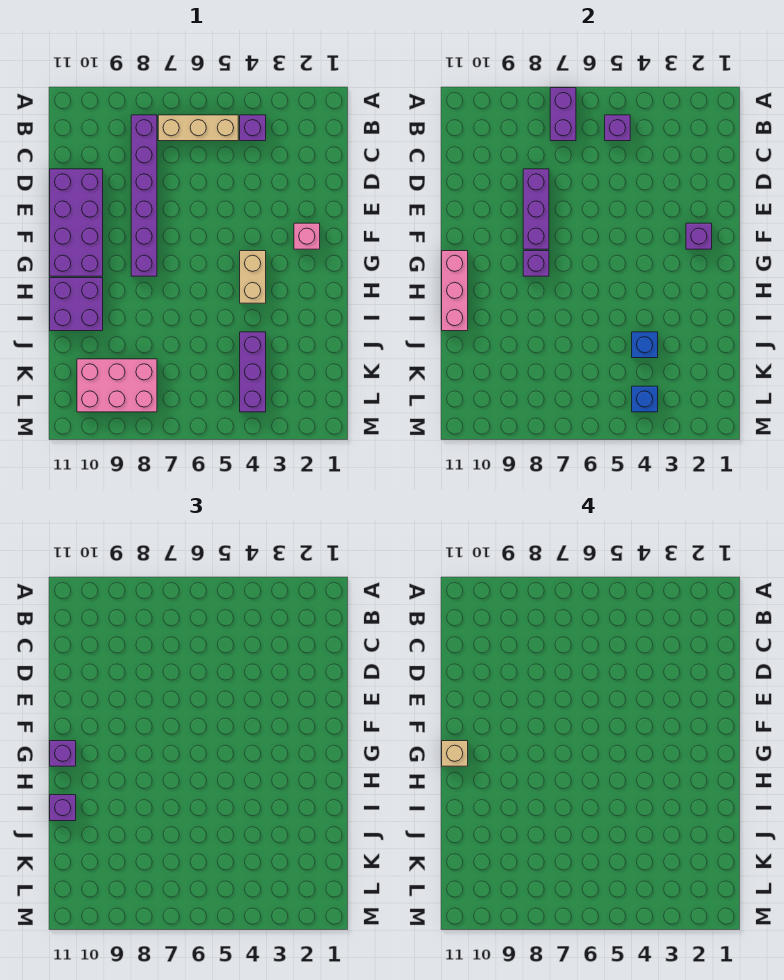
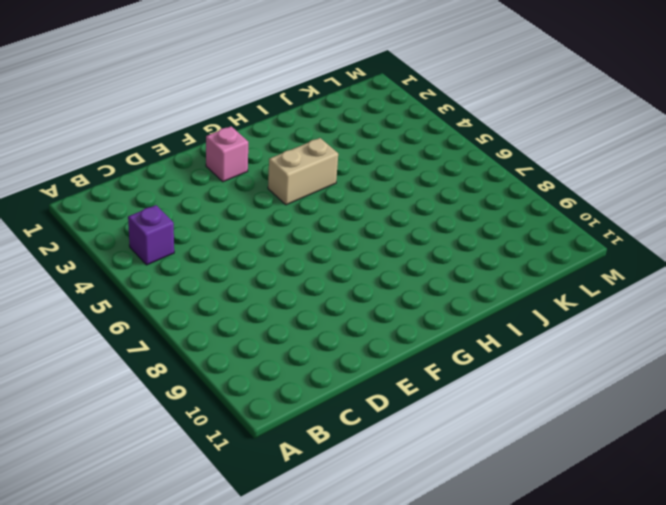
none -> tan 1x3 brick [158,115,238,141]
none -> purple 1x6 brick [131,115,157,276]
none -> purple 2x4 brick [50,169,103,276]

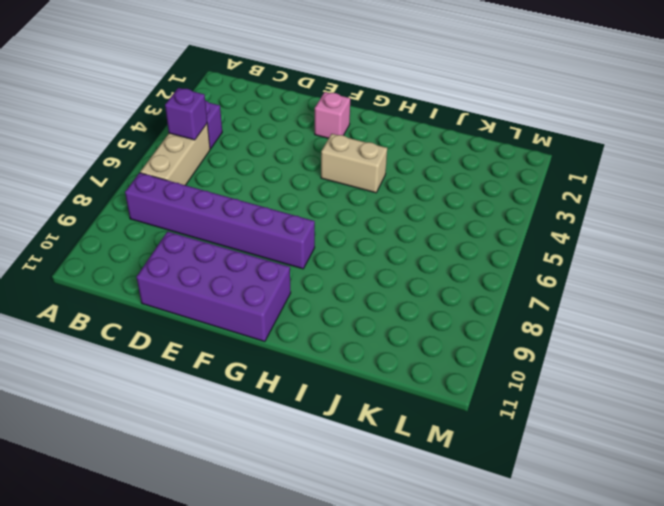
none -> purple 2x2 brick [50,278,103,331]
none -> purple 1x3 brick [240,332,266,412]
none -> pink 2x3 brick [77,359,157,412]

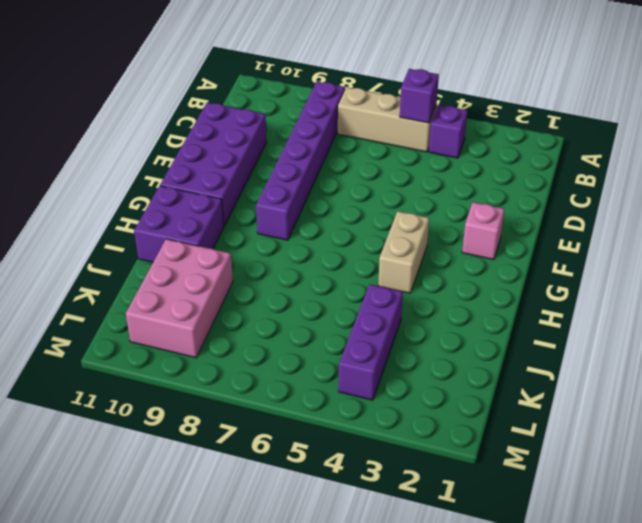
pink 2x3 brick [126,239,233,358] -> pink 2x3 brick turned to [77,359,157,412]
none -> purple 1x2 brick [550,88,576,141]
none -> purple 1x3 brick [523,169,549,249]
none -> purple 1x1 brick [686,223,712,249]

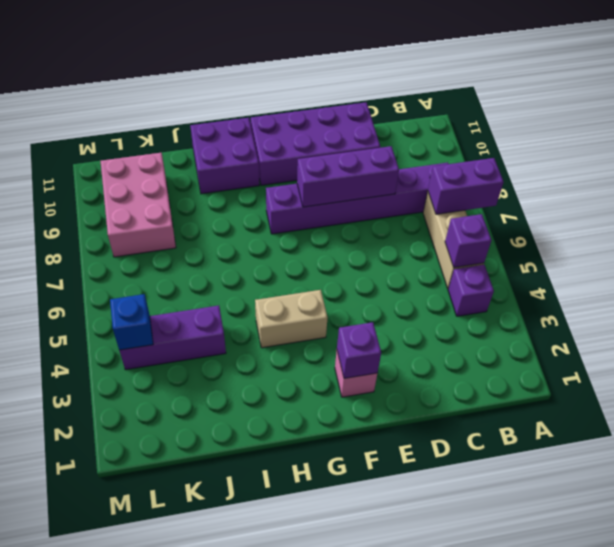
none -> purple 1x1 brick [523,251,549,276]
none -> pink 1x3 brick [442,251,468,331]
none -> blue 1x1 brick [632,332,658,358]

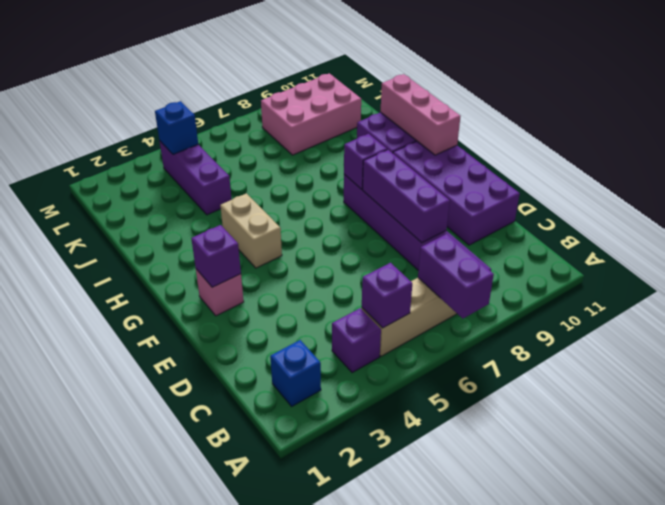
blue 1x1 brick [270,340,321,406] -> blue 1x1 brick moved to [632,332,658,358]
none -> purple 1x1 brick [50,741,76,766]
none -> purple 1x1 brick [50,795,76,821]
none -> tan 1x1 brick [442,741,468,766]

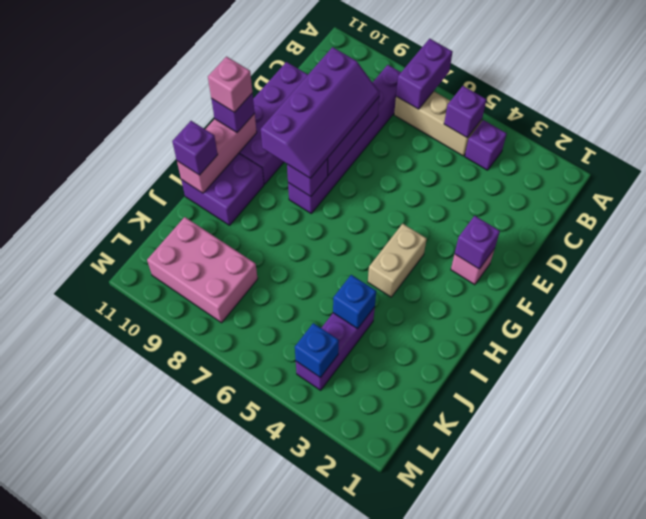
purple 2x4 slope [261,47,380,178] -> none
pink 1x1 brick [208,57,252,112] -> tan 1x1 brick [442,741,468,766]

